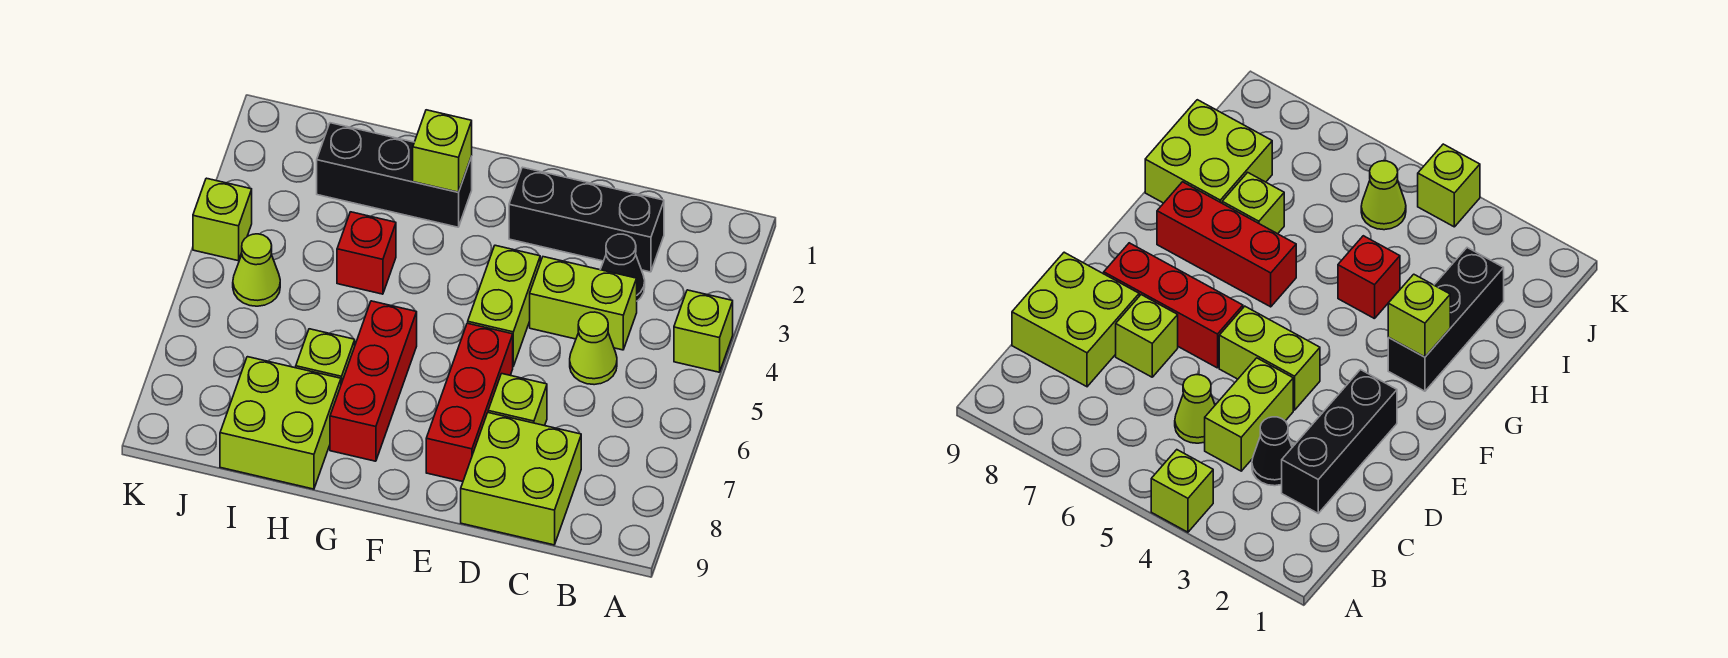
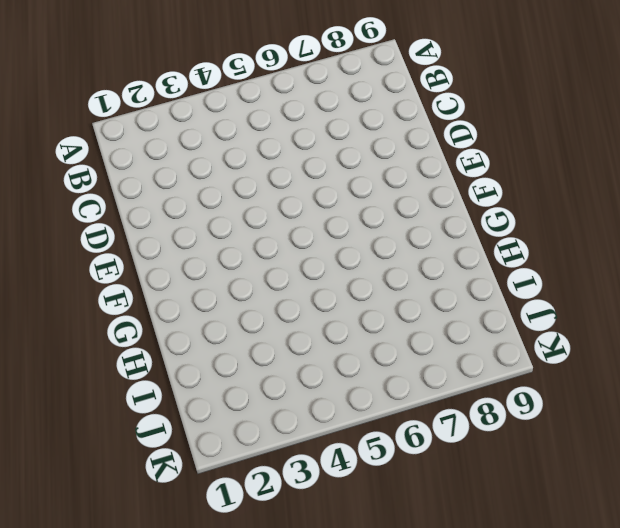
none -> lime 1x1 brick [674,290,733,372]
none -> black 1x3 brick [509,167,664,272]
none -> black 1x1 cone [600,234,645,301]

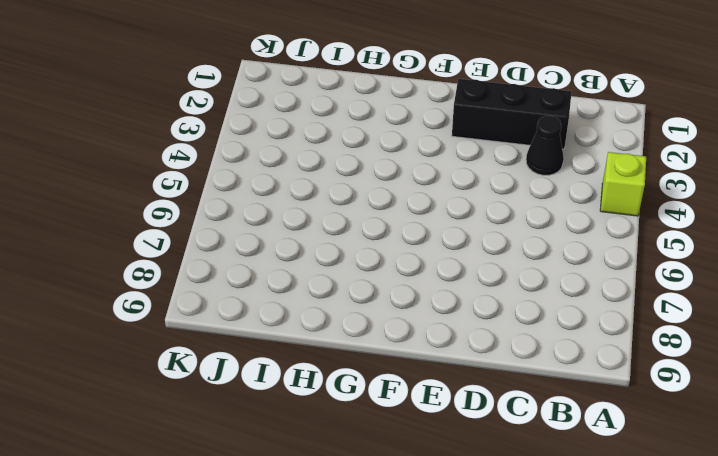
none -> lime 1x2 brick [530,257,637,350]
none -> lime 1x1 cone [570,312,617,385]
none -> lime 2x2 brick [461,413,581,545]

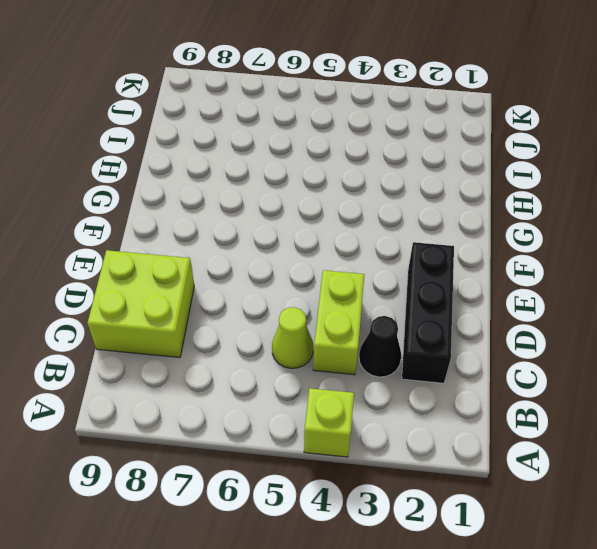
none -> lime 1x1 brick [488,374,547,426]
none -> lime 1x2 brick [468,245,540,366]
none -> red 1x3 brick [426,323,513,482]

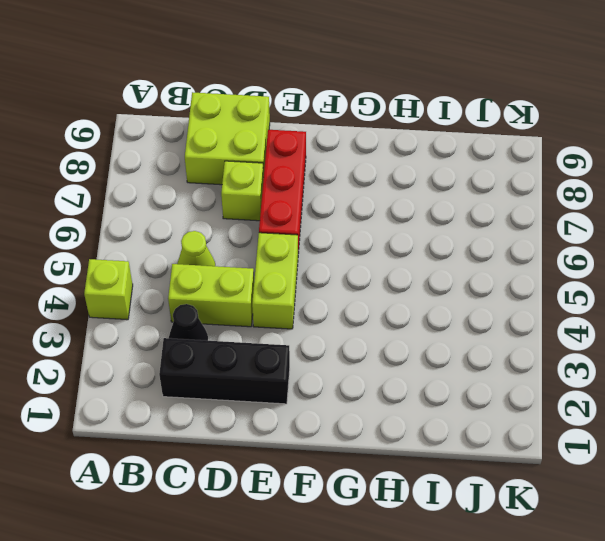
none -> black 1x3 brick [317,123,472,227]
none -> red 1x3 brick [330,301,417,461]
none -> red 1x1 brick [337,212,396,294]

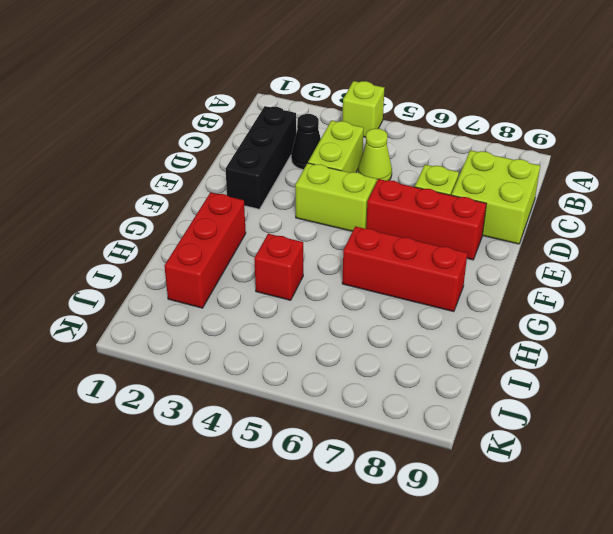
red 1x3 brick [164,192,246,308] -> black 1x3 brick [317,123,472,227]
none -> lime 1x1 brick [296,329,355,384]
none -> lime 2x2 brick [220,357,341,489]
none -> lime 1x1 cone [233,234,280,306]

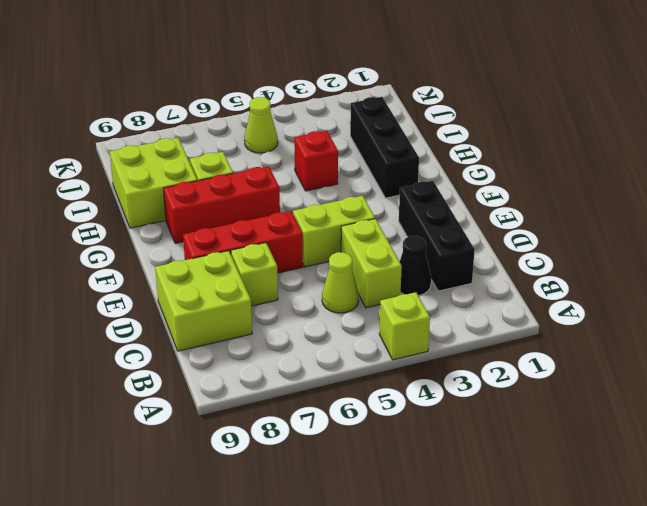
none -> lime 1x1 brick [193,178,252,261]
none -> lime 1x1 brick [413,110,472,192]

